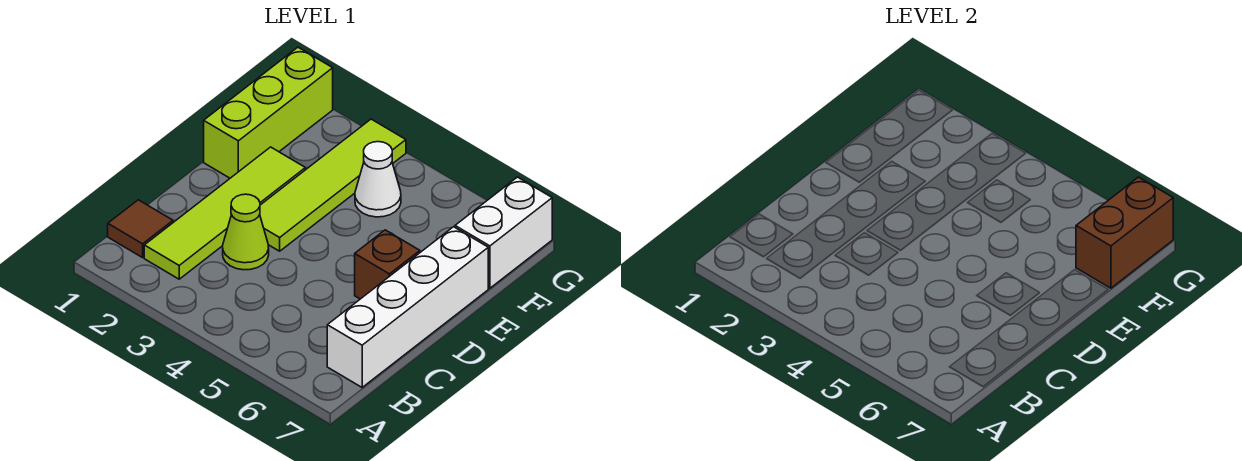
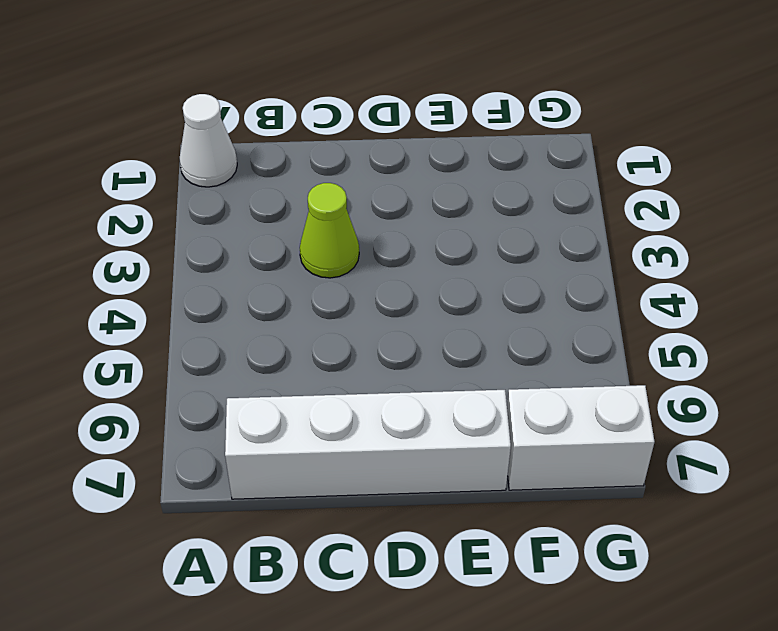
white 1x1 cone [179,94,237,187] -> white 1x1 cone moved to [355,142,401,217]
none -> brown 1x1 tile [108,200,173,258]
none -> lime 1x4 tile [144,147,305,279]

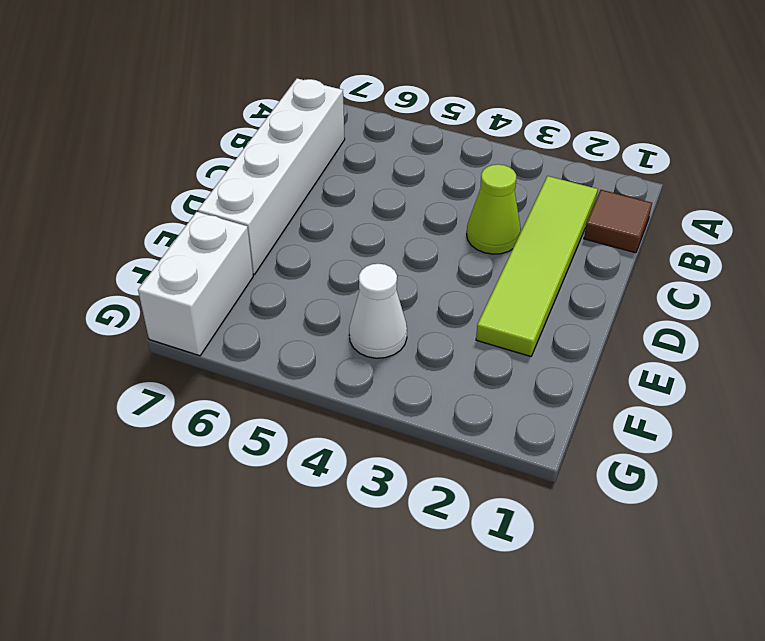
none -> lime 1x4 tile [260,119,406,251]
none -> brown 1x1 brick [355,230,420,299]

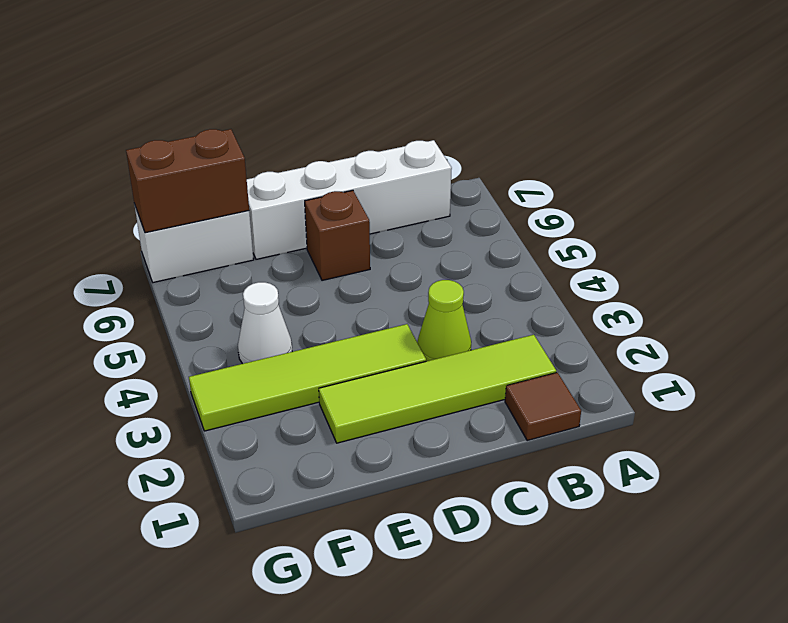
none -> lime 1x3 brick [204,47,333,178]

